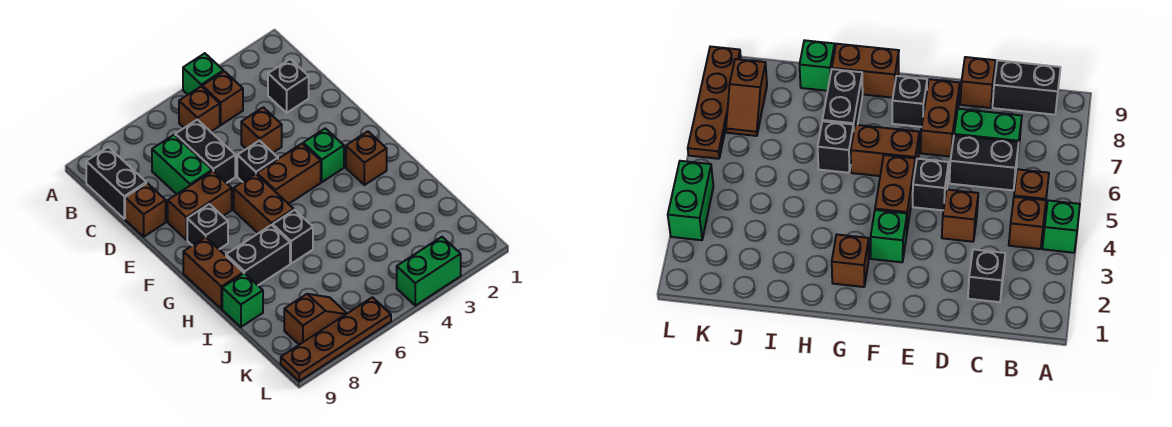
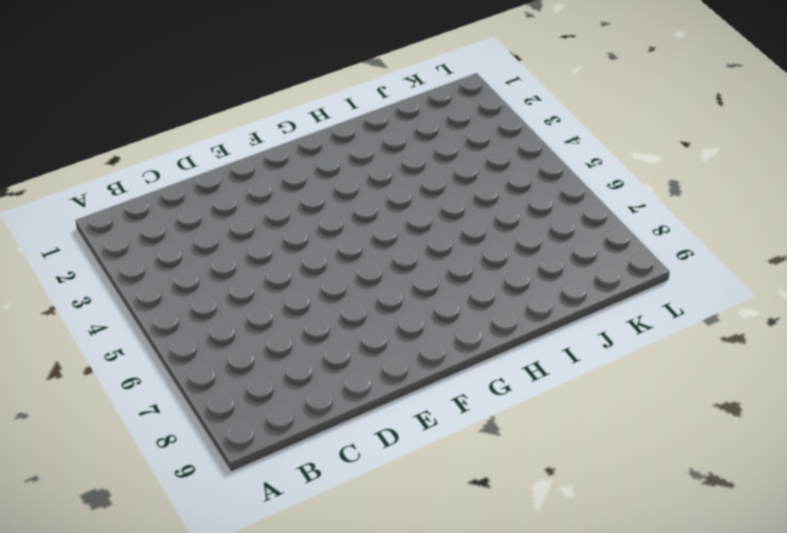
none -> green 1x1 brick [183,53,223,95]
none -> brown 1x1 brick [202,71,243,125]
none -> brown 1x1 brick [179,87,220,132]

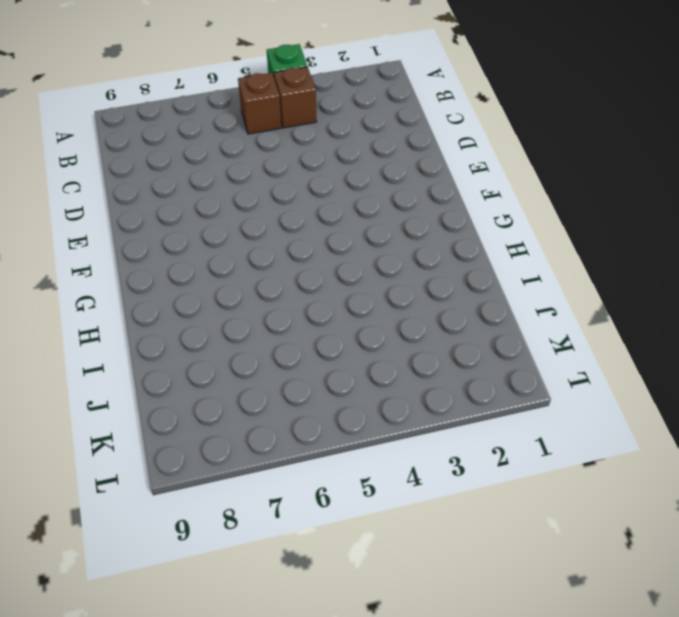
none -> black 1x2 brick [86,147,146,219]
none -> black 1x1 brick [268,59,309,113]
none -> black 1x2 brick [175,120,235,183]

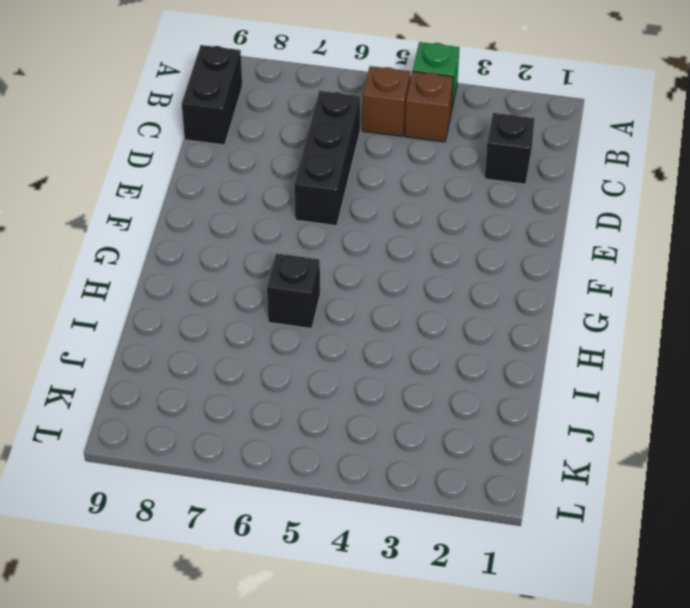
black 1x3 brick [294,91,360,226] -> black 1x2 brick [175,120,235,183]
none -> green 1x2 brick [152,135,212,194]
none -> brown 1x1 brick [241,107,282,152]
none -> brown 1x1 brick [125,183,166,237]

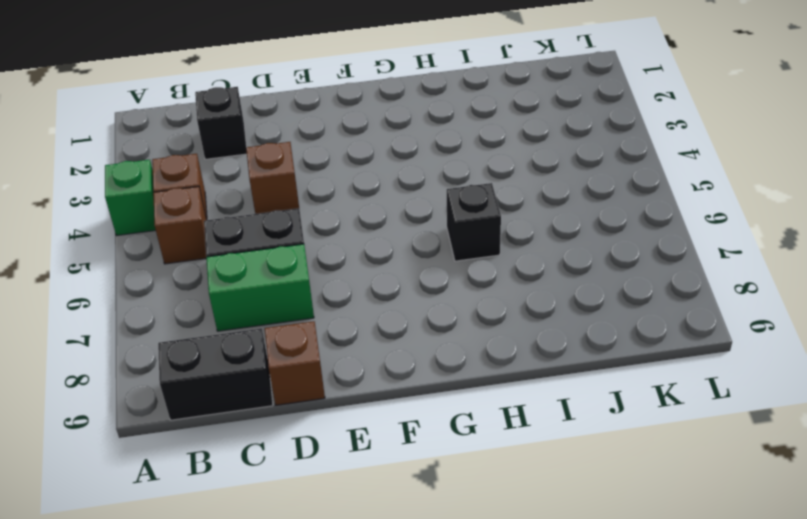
none -> black 1x1 brick [237,140,278,182]
none -> brown 1x2 brick [168,171,232,240]
none -> green 1x1 brick [303,128,344,182]

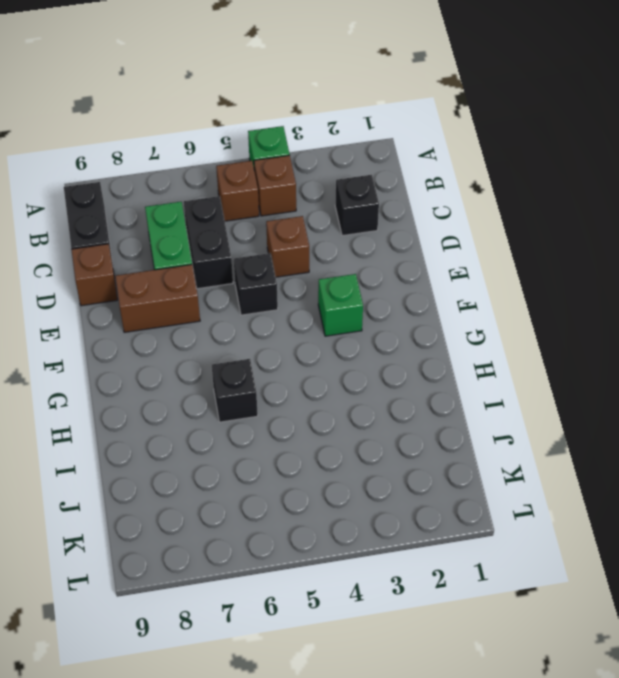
none -> brown 1x2 brick [257,144,321,204]
none -> brown 1x2 brick [234,174,294,233]
none -> black 1x1 brick [187,204,228,249]

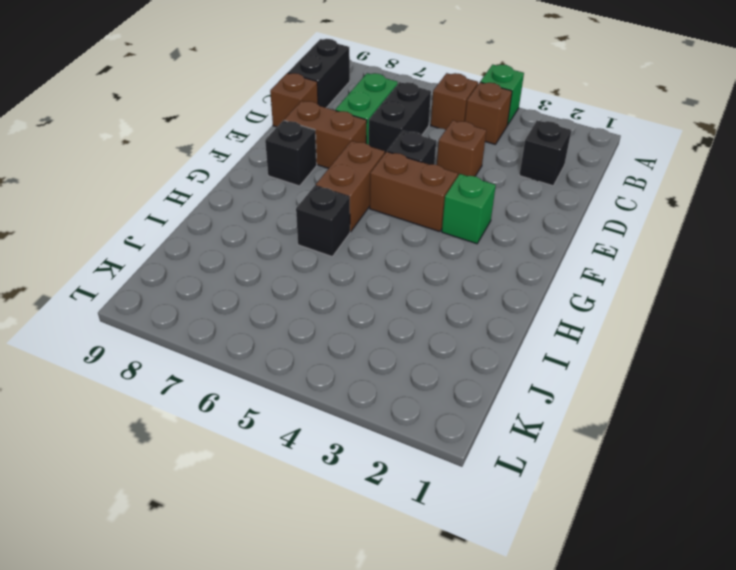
none -> brown 1x1 brick [346,131,387,185]
none -> brown 1x2 brick [183,237,244,309]
none -> black 1x2 brick [226,225,290,285]

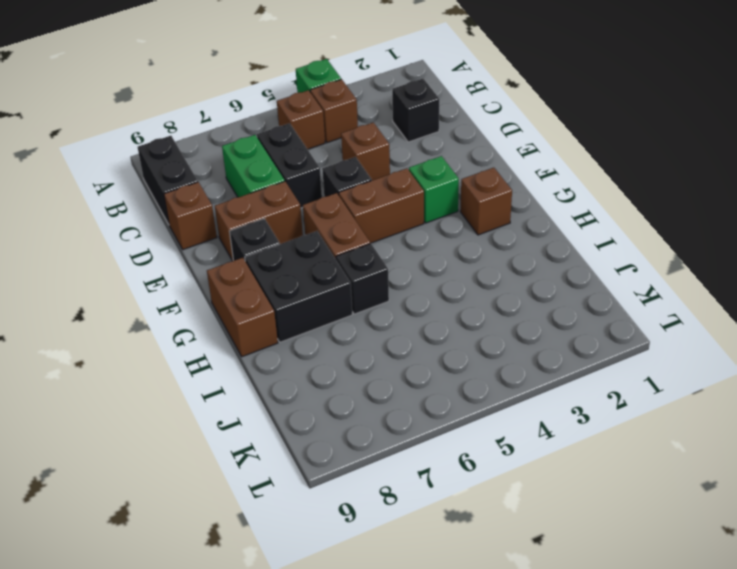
black 2x2 brick [245,231,352,342] -> black 1x2 brick [226,225,290,285]
none -> green 1x1 brick [222,273,263,327]
none -> brown 1x2 slope [284,294,347,345]
none -> green 1x2 brick [397,237,461,305]

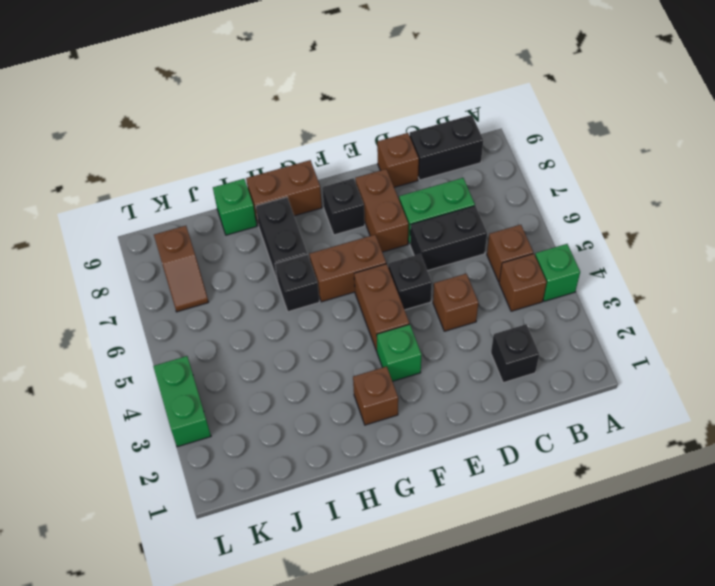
none -> brown 1x4 plate [281,297,391,381]

